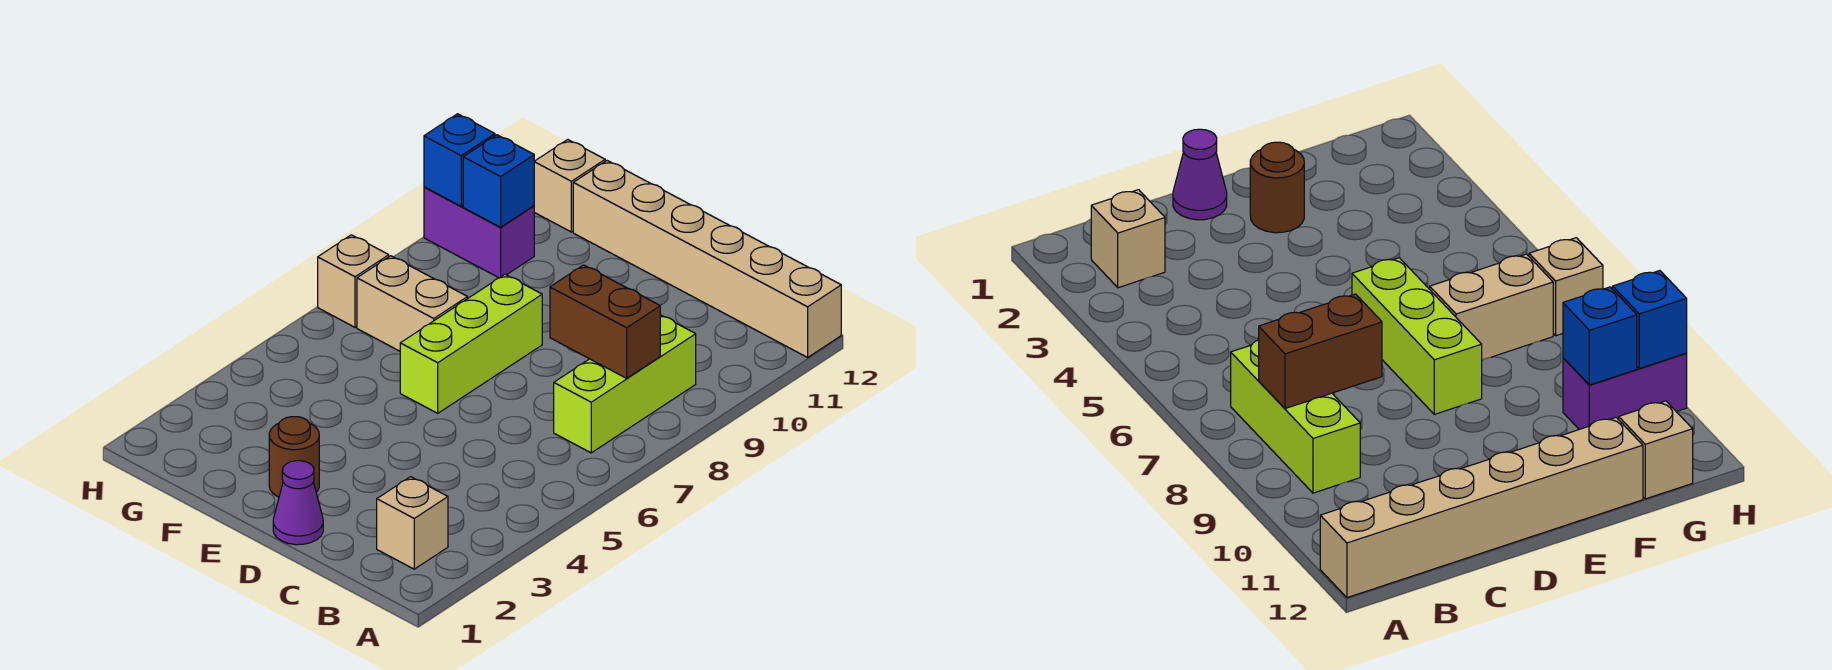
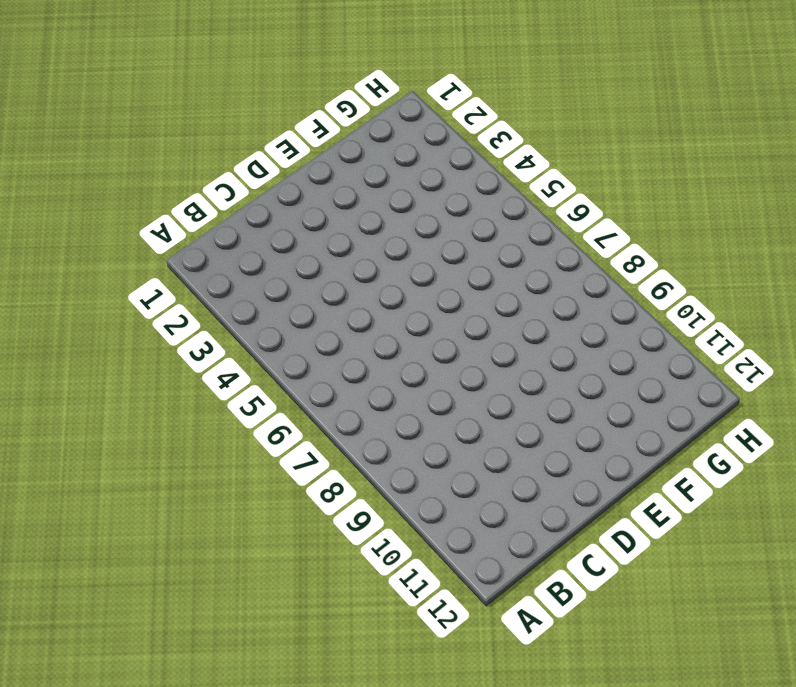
none -> tan 1x6 brick [573,161,841,357]
none -> tan 1x1 brick [377,477,448,569]
none -> lime 1x3 brick [554,315,696,453]

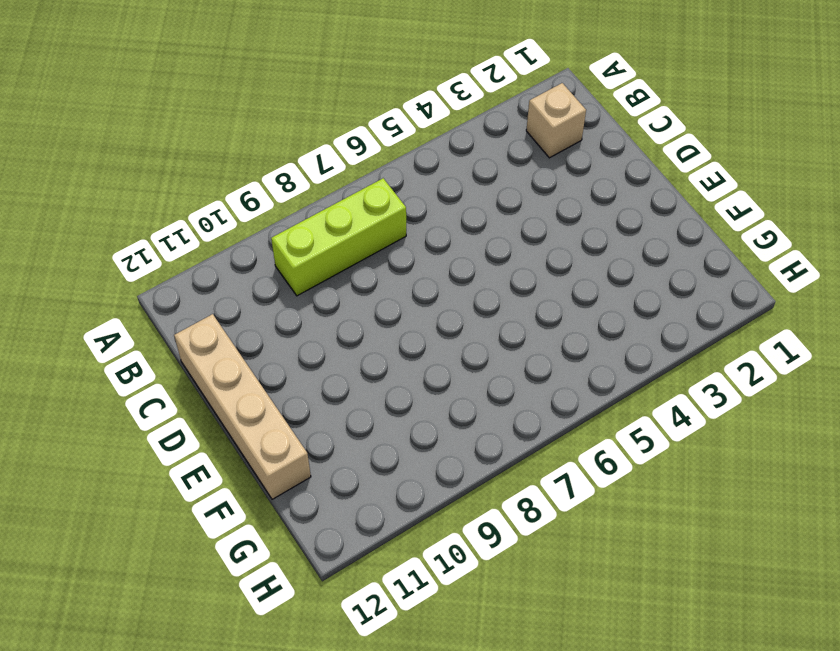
tan 1x4 brick [174,314,311,499] -> tan 1x6 brick [573,161,841,357]
none -> purple 1x1 cone [273,461,323,545]
none -> brown 1x1 round brick [269,417,319,497]
none -> lime 1x3 brick [400,274,542,413]

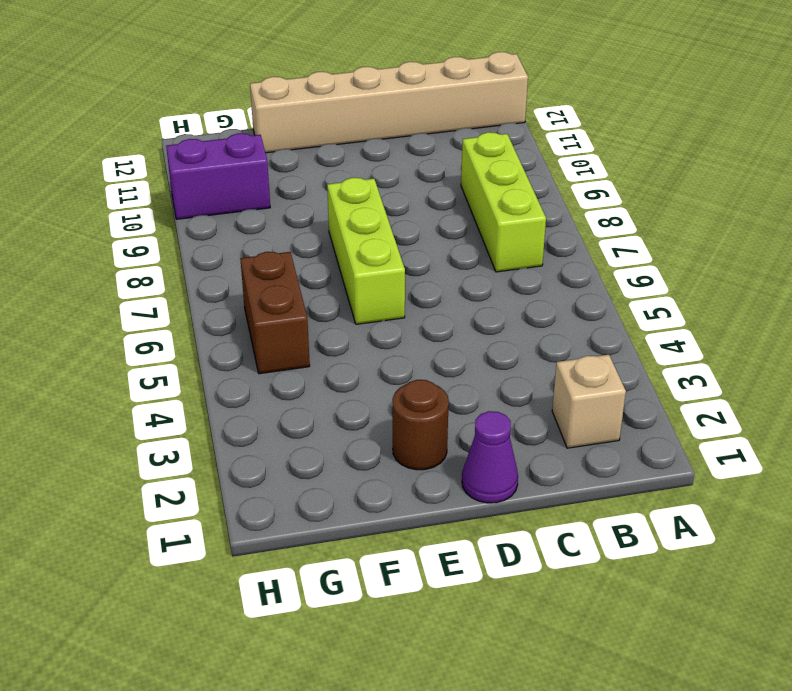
brown 1x2 brick [240,252,310,374] -> brown 1x2 brick turned to [550,265,660,378]
none -> tan 1x2 brick [357,256,468,351]
none -> tan 1x1 brick [534,140,605,232]
none -> tan 1x1 brick [318,235,389,327]

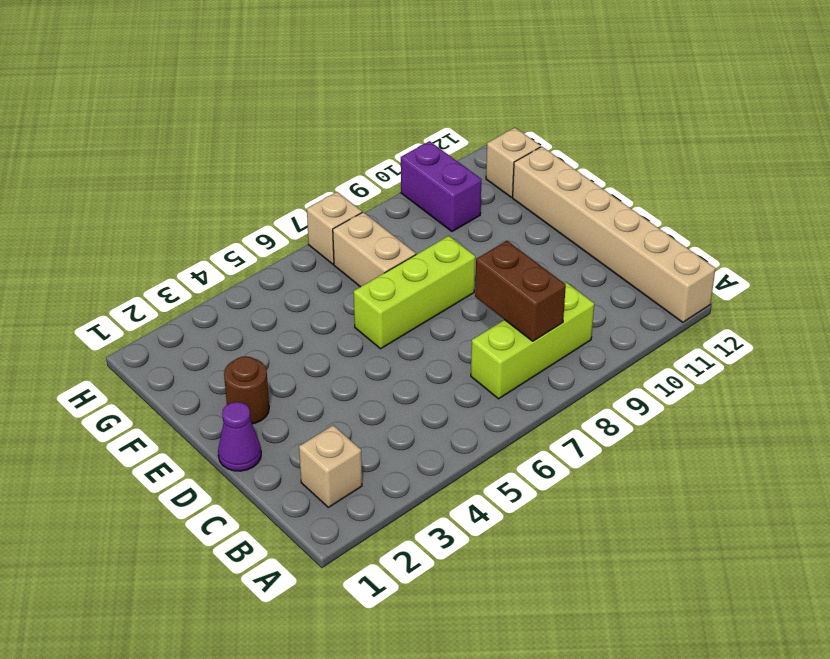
none -> blue 1x1 brick [463,135,534,227]
none -> blue 1x1 brick [424,114,495,206]

